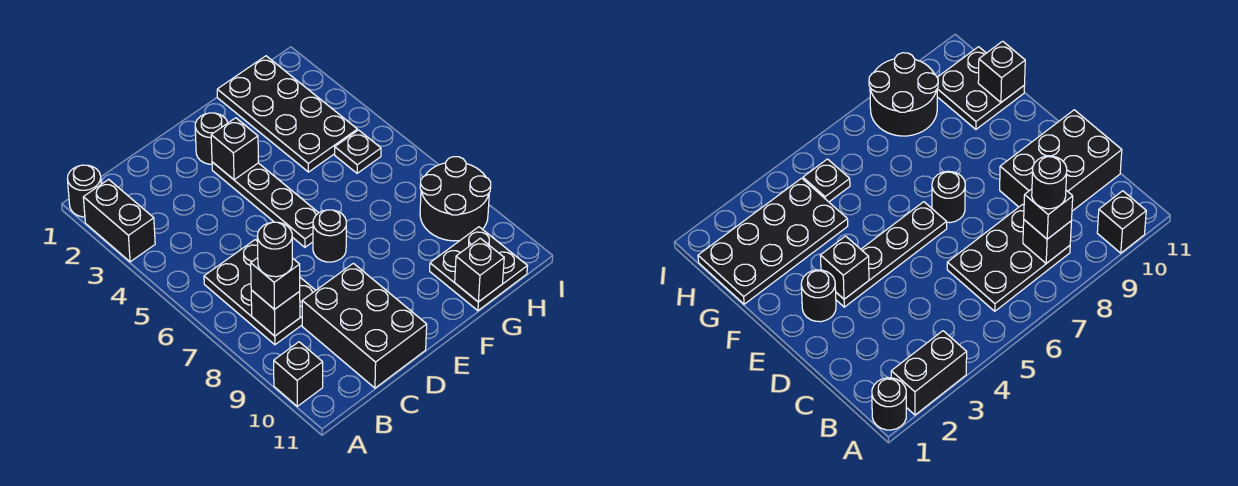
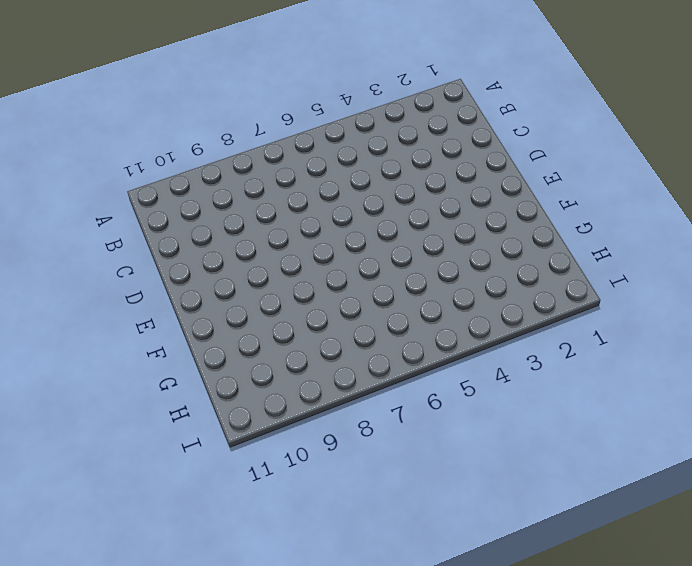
none -> black 1x1 round brick [67,165,101,217]
none -> black 1x2 brick [83,179,155,262]
none -> black 1x1 brick [274,342,323,406]

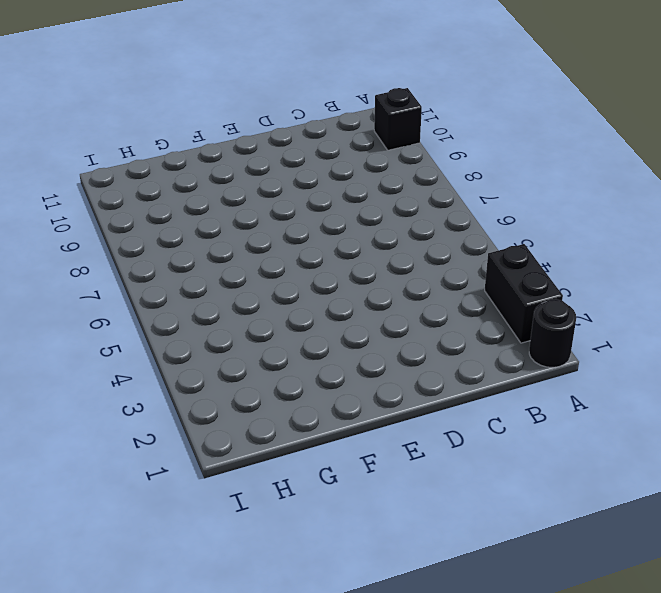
none -> black 2x3 plate [204,240,316,345]
none -> black 2x3 brick [302,263,427,388]
none -> black 1x1 round brick [195,113,228,164]

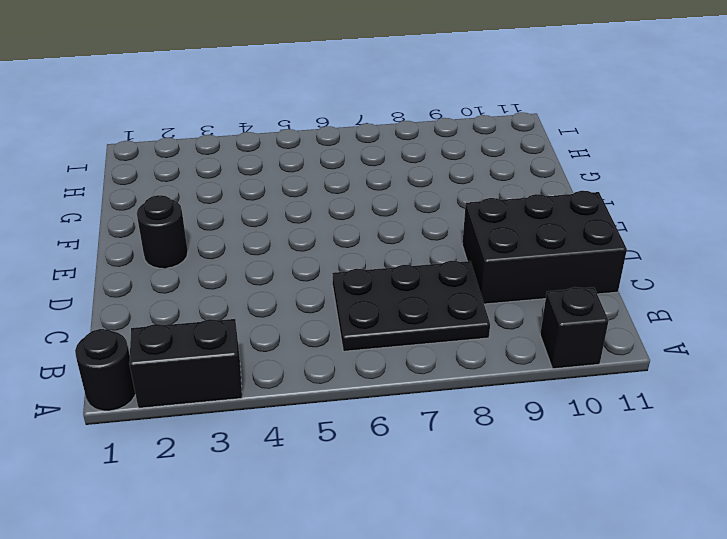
none -> black 1x4 plate [212,162,318,247]
none -> black 1x1 round brick [313,210,346,262]
none -> black 2x4 plate [217,56,357,172]

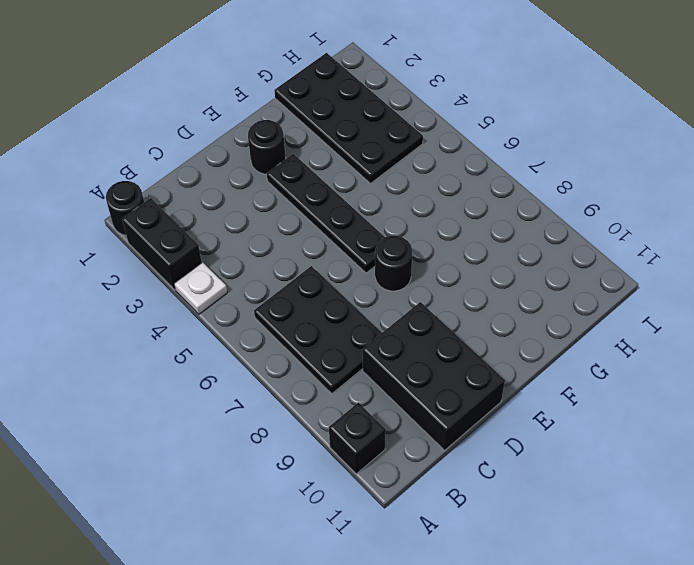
white 1x1 plate [174,262,227,314] -> none
none -> black 2x2 plate [430,227,527,311]
none -> black 1x1 plate [335,130,381,173]
none -> black 2x2 round brick [420,157,491,241]

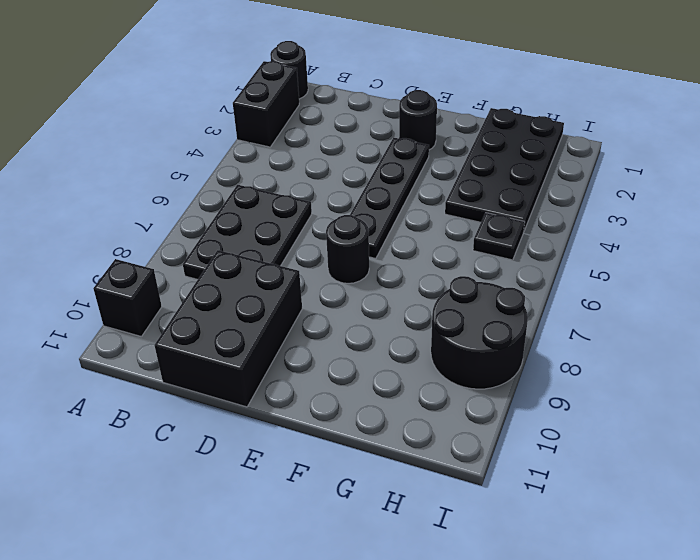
none -> black 2x2 plate [430,227,527,311]
none -> black 1x1 brick [251,290,300,336]
none -> black 1x1 brick [211,118,258,180]

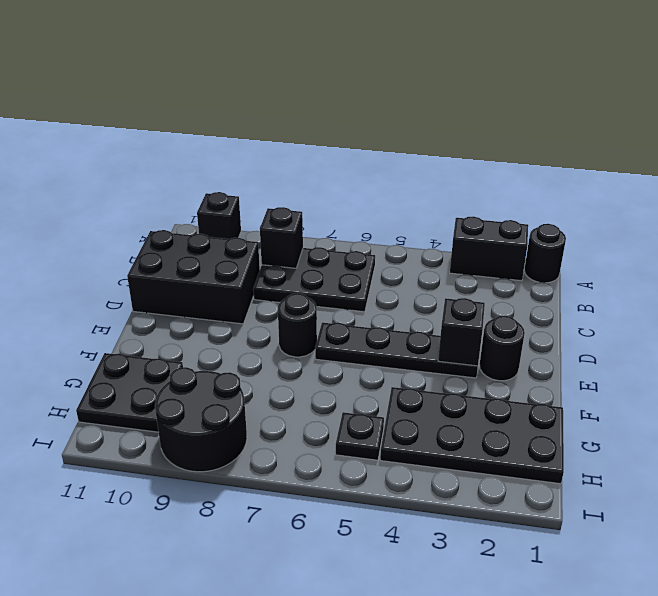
none -> black 1x1 brick [455,238,504,302]
none -> black 1x1 brick [251,258,300,309]
none -> black 1x1 round brick [257,222,292,277]

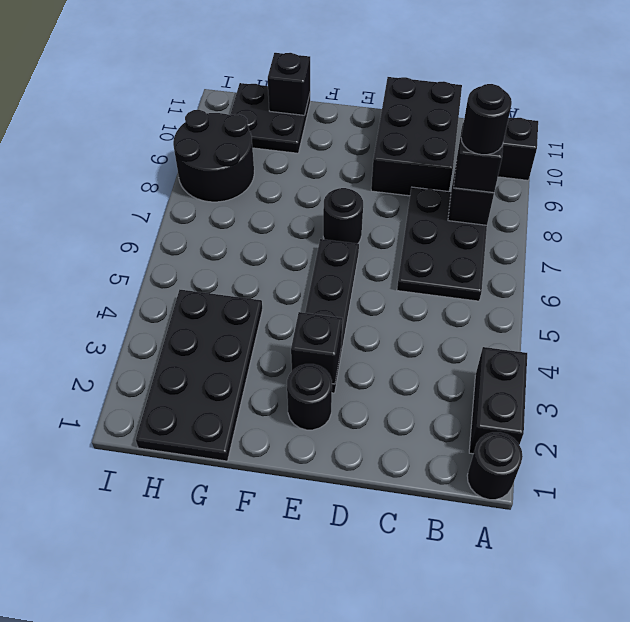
none -> black 1x1 plate [335,130,381,173]

